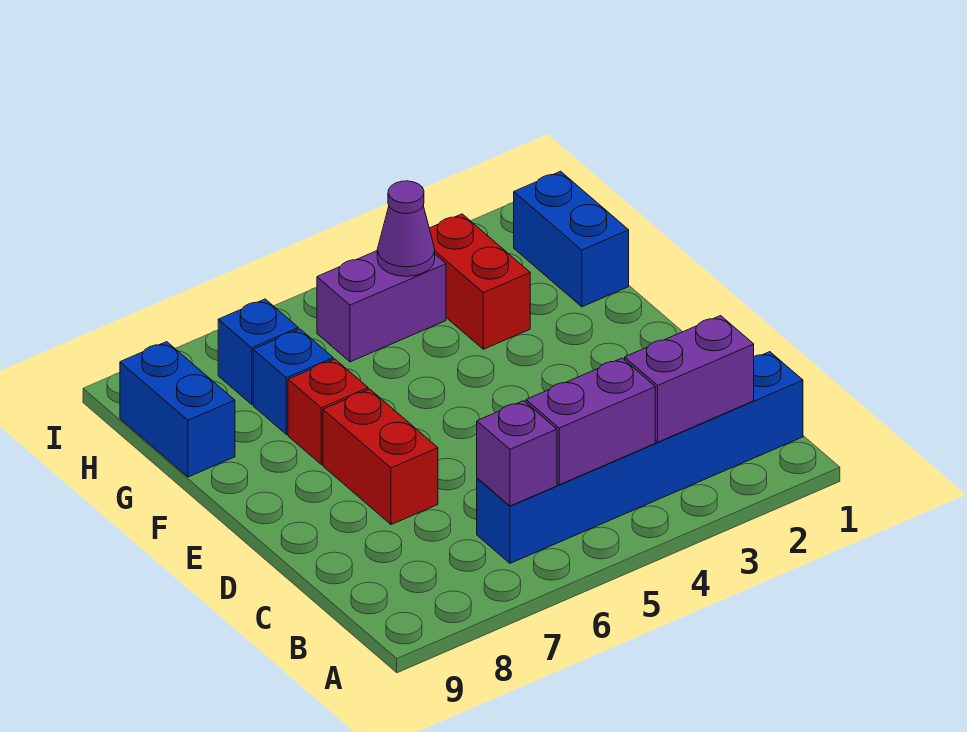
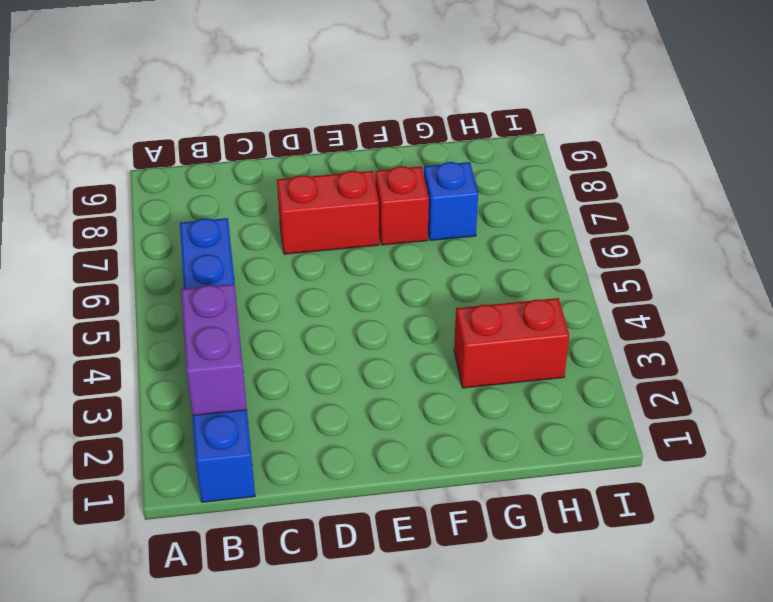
none -> blue 1x2 brick [514,171,629,307]
none -> blue 1x2 brick [120,342,235,477]
none -> purple 1x2 brick [317,251,446,362]

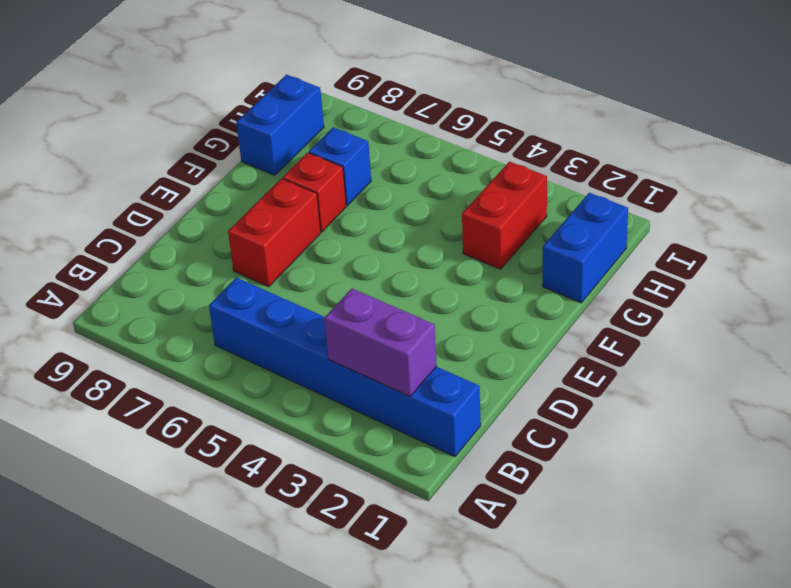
none -> purple 1x2 brick [317,251,446,362]
none -> blue 1x1 brick [218,299,298,404]
none -> purple 1x2 brick [526,358,655,485]

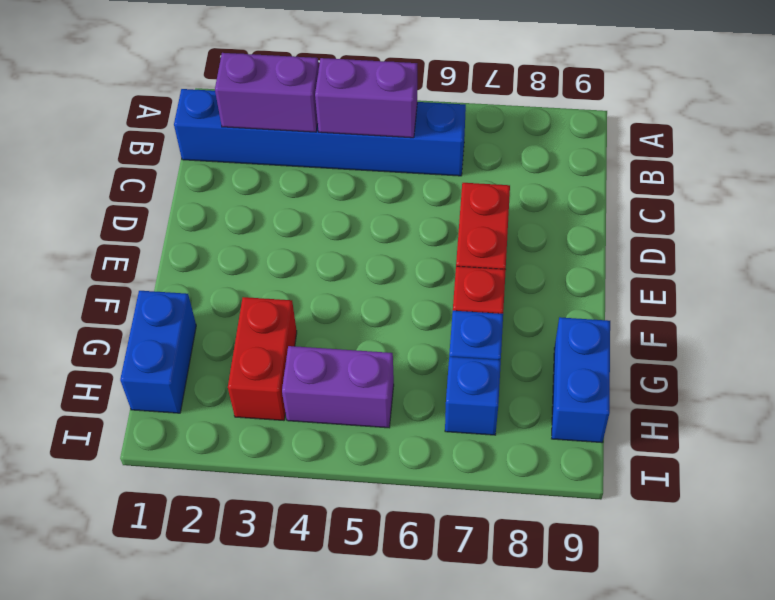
none -> purple 1x1 brick [477,401,557,506]
none -> purple 1x1 cone [377,181,435,276]

